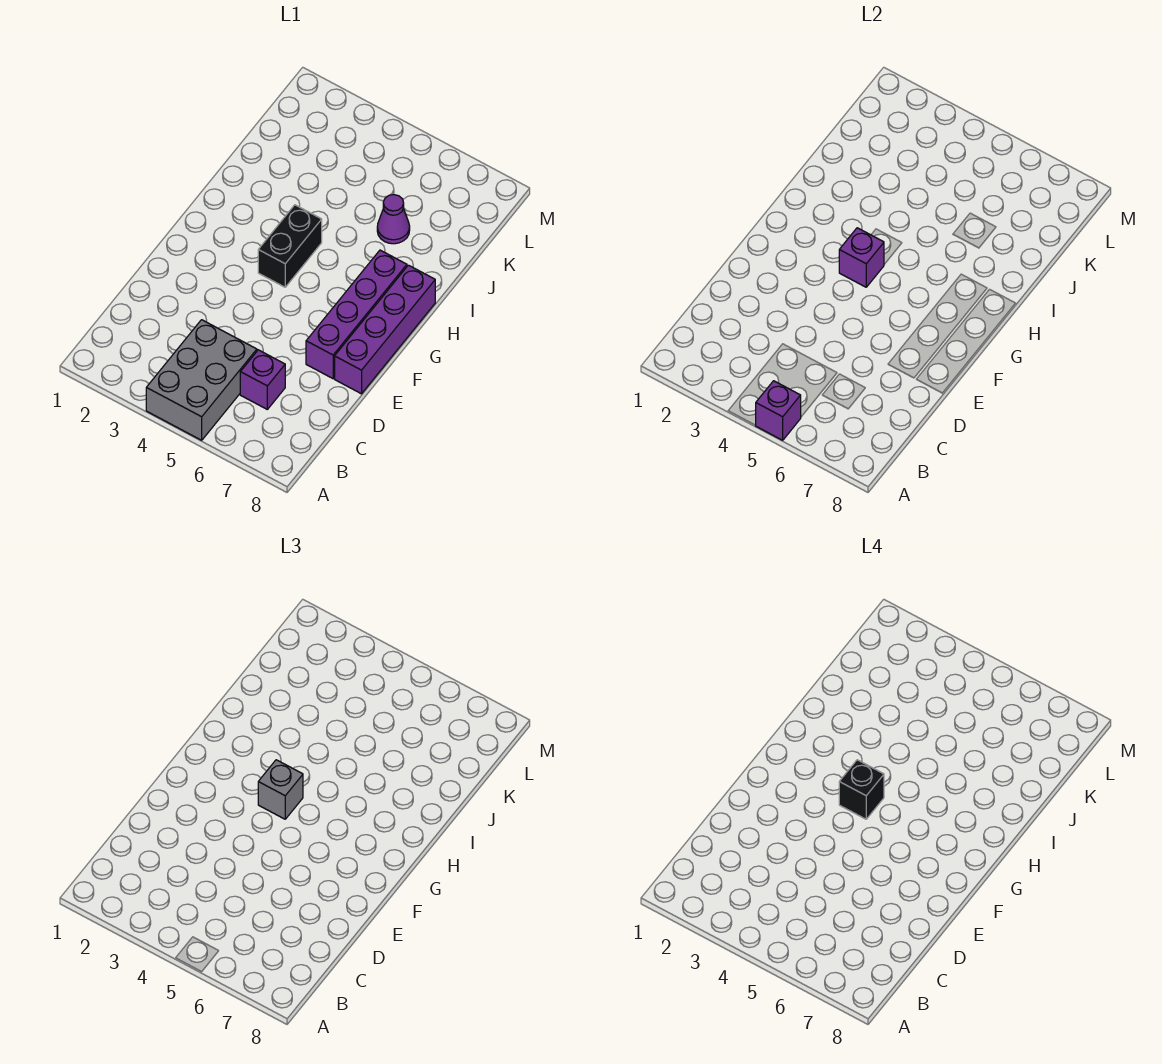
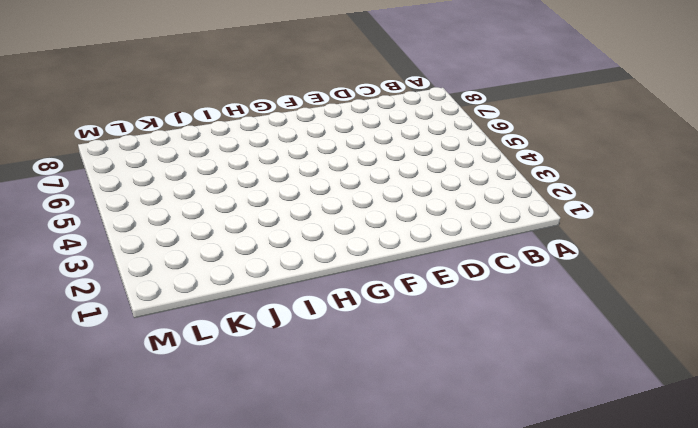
none -> grey 2x3 brick [146,320,257,440]
none -> purple 1x1 brick [240,350,285,409]

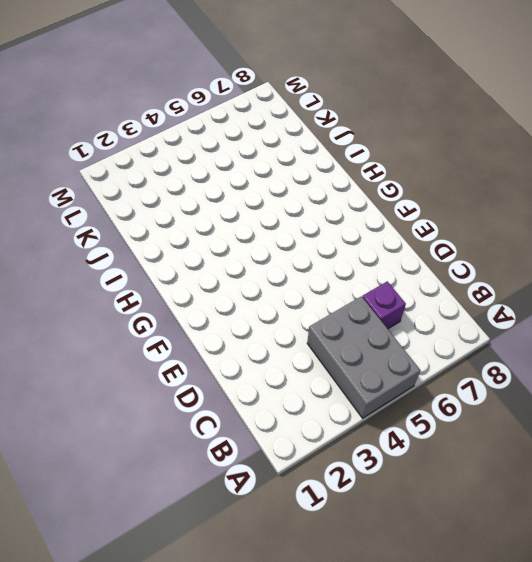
none -> purple 1x4 brick [306,250,407,378]
none -> purple 1x4 brick [335,265,435,394]

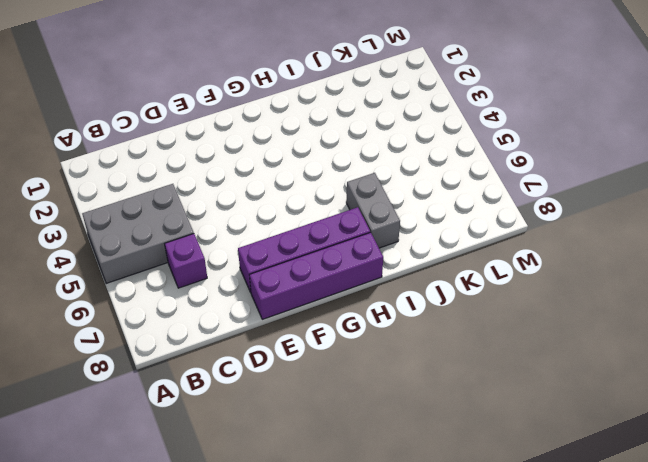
grey 1x2 brick [346,173,400,248] -> none
none -> black 1x2 brick [258,205,322,287]
none -> purple 1x1 cone [377,195,410,244]

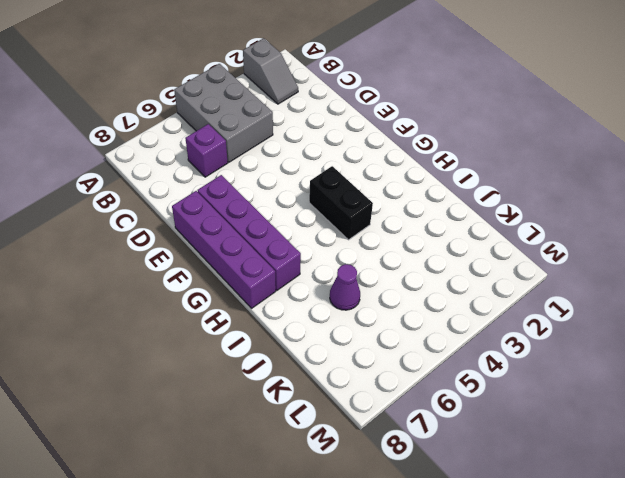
grey 1x2 slope [243,38,298,104] -> none
none -> purple 1x1 brick [755,381,801,440]
none -> purple 1x1 brick [839,228,884,287]

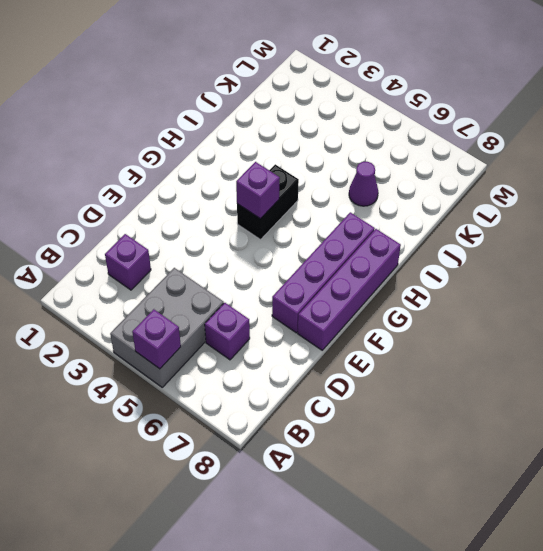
purple 1x1 brick [105,234,151,290] -> none
none -> grey 1x1 brick [258,760,303,819]
none -> black 1x1 brick [839,760,884,819]

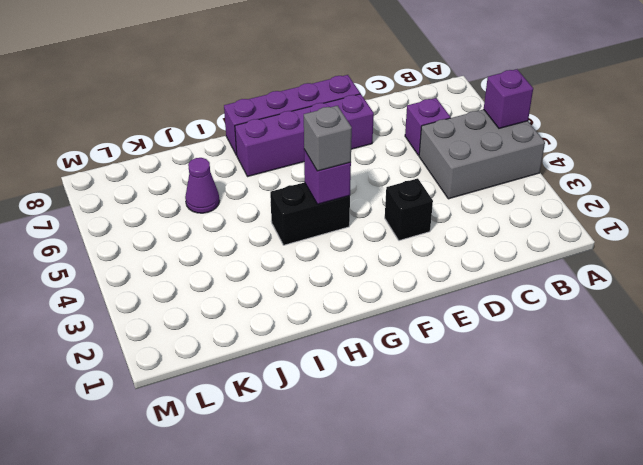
black 1x1 brick [385,178,433,241] -> black 1x1 brick moved to [839,760,884,819]

